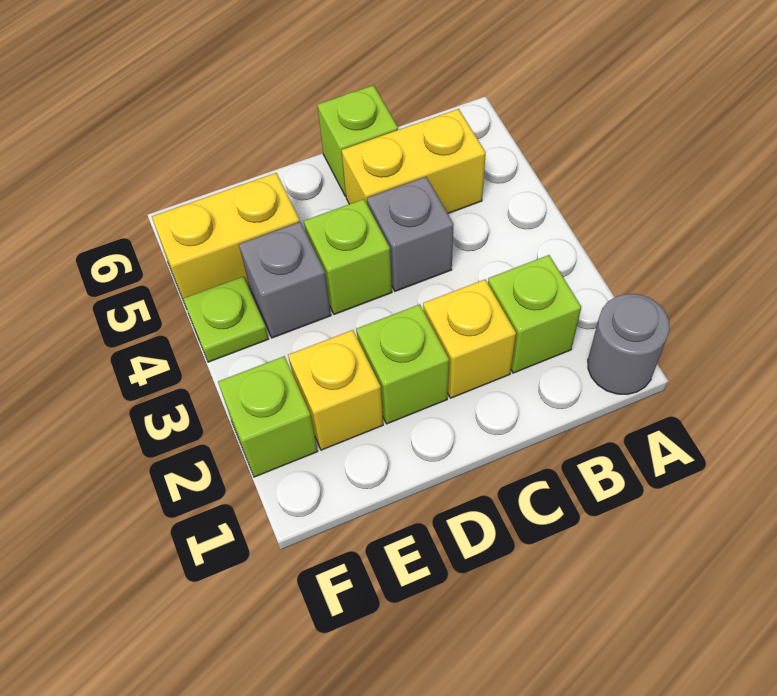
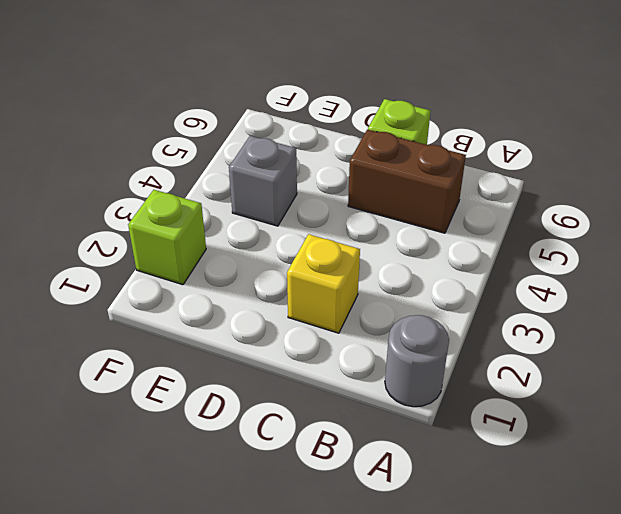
brown 1x2 brick [348,130,466,233] -> yellow 1x2 brick [342,109,486,213]
none -> lime 1x1 brick [488,255,581,373]
none -> grey 1x1 brick [367,177,454,291]
none -> lime 1x1 brick [356,304,449,424]

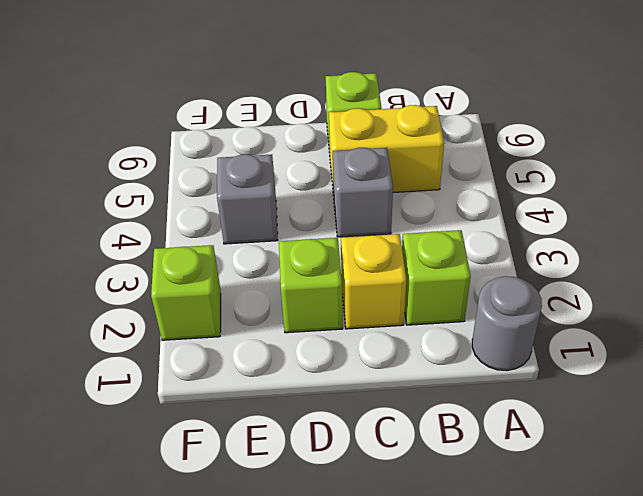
none -> lime 1x1 brick [304,199,392,314]
none -> yellow 1x1 brick [288,330,383,450]
none -> yellow 1x2 brick [152,173,300,303]

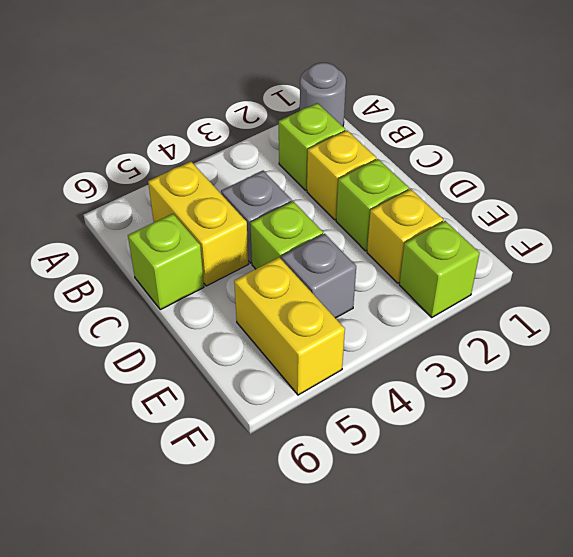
none -> lime 1x1 plate [183,277,268,362]

